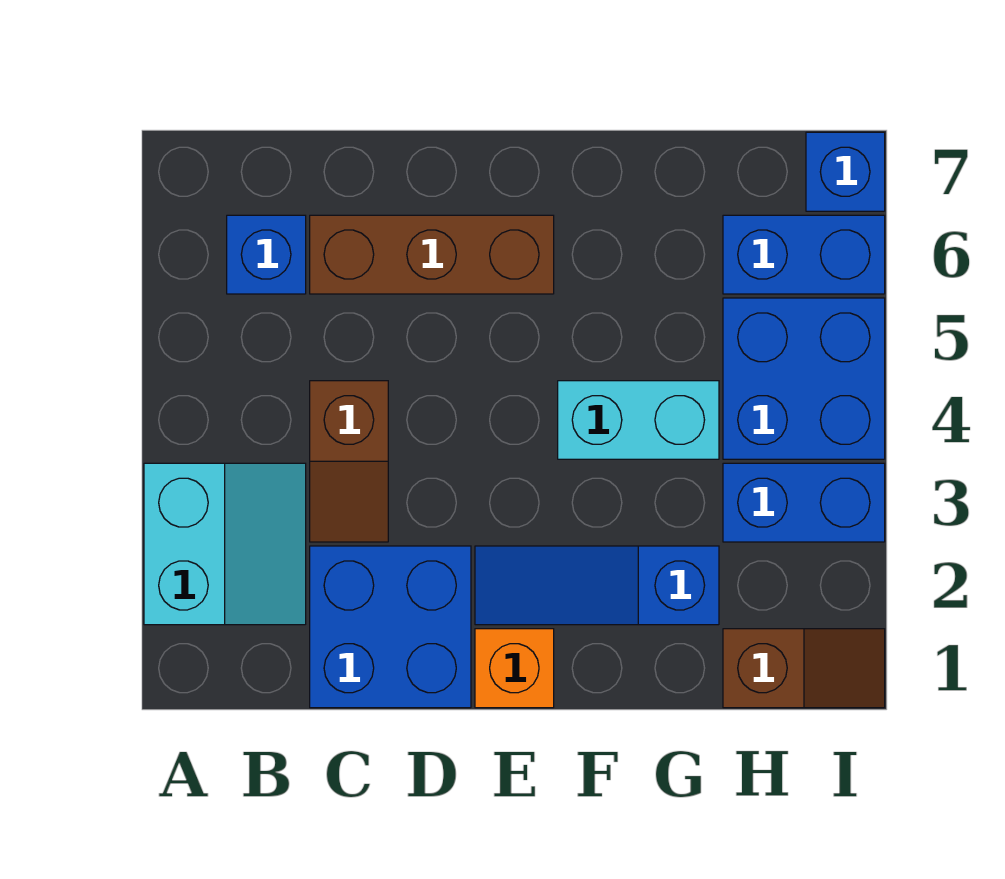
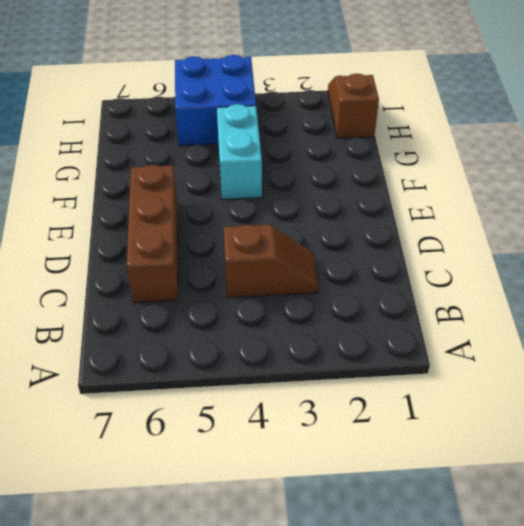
none -> cyan 2x2 slope [144,463,306,625]
none -> blue 1x1 brick [227,215,306,294]
none -> blue 2x2 brick [310,546,471,708]

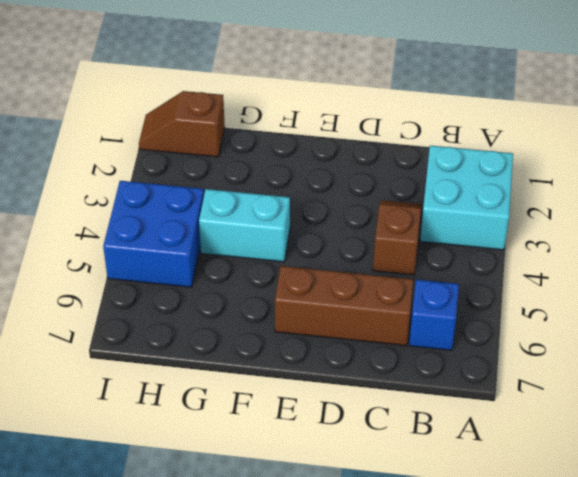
cyan 2x2 brick [420,145,513,250] -> cyan 2x2 slope [144,463,306,625]
none -> blue 2x2 brick [310,546,471,708]
none -> orange 1x1 brick [475,629,554,708]
none -> blue 1x3 slope [475,546,719,625]

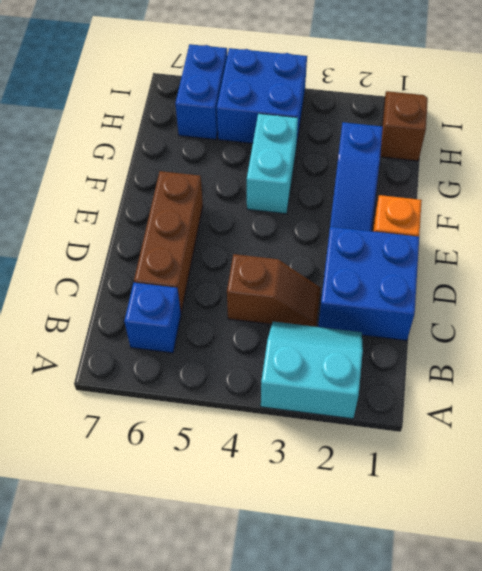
none -> blue 1x2 brick [723,463,885,542]
none -> blue 1x1 brick [806,132,885,211]

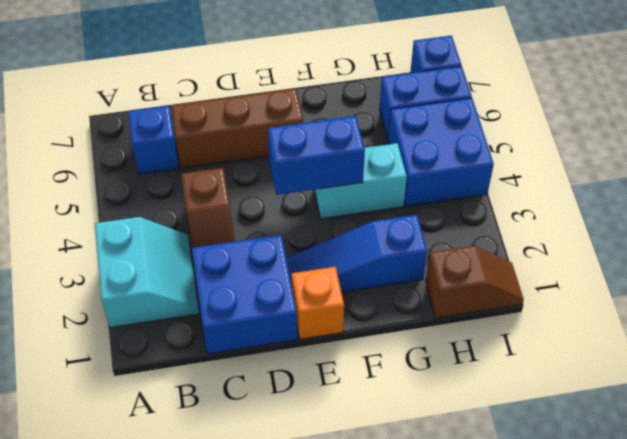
blue 1x2 brick [268,116,365,195] -> blue 1x2 brick moved to [723,463,885,542]

